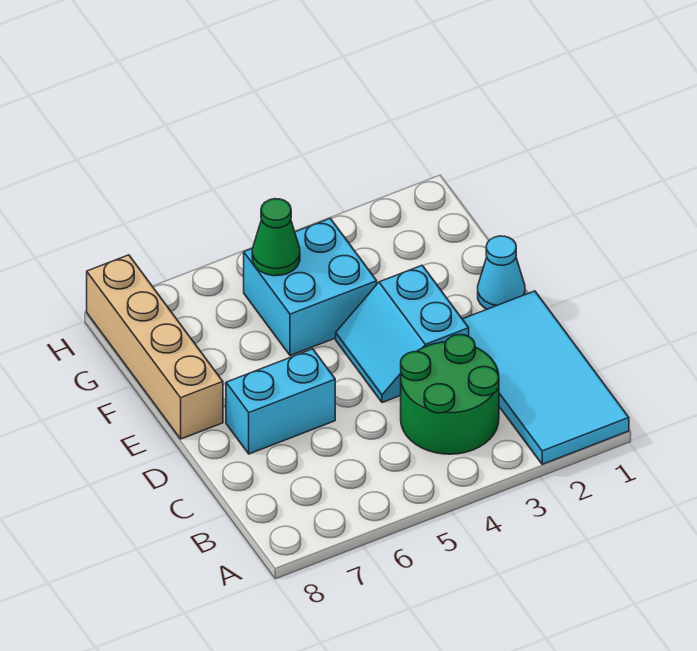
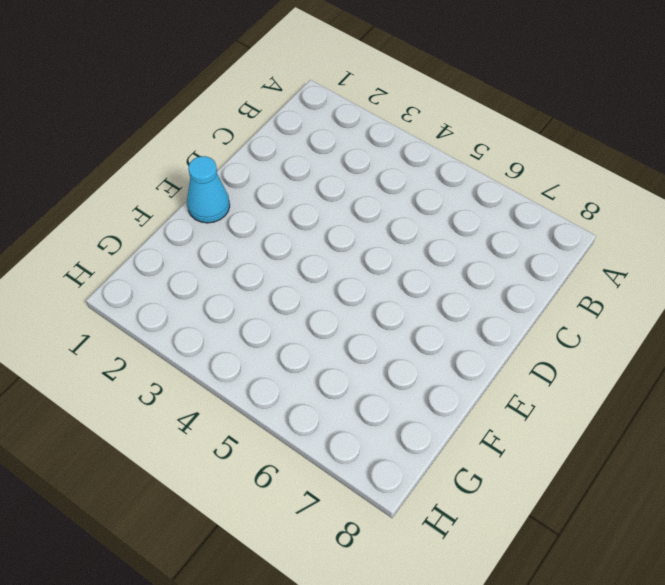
none -> cyan 2x4 tile [463,291,629,464]
none -> green 2x2 round brick [401,335,499,454]

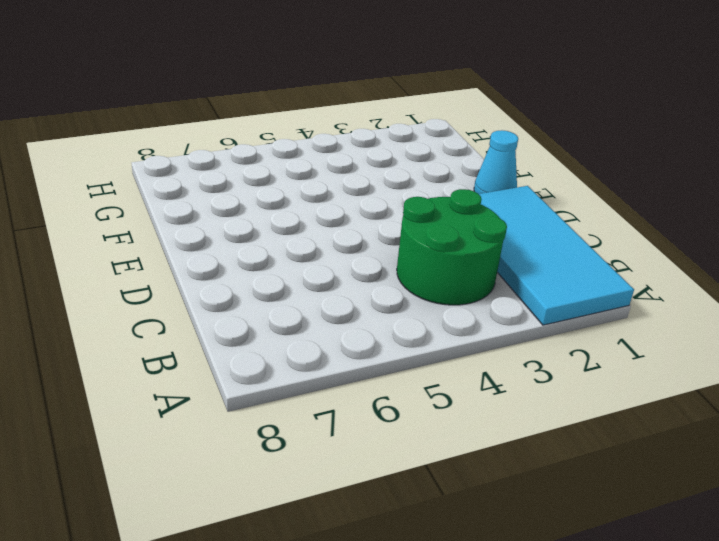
none -> cyan 2x2 slope [336,266,469,403]
none -> cyan 1x2 brick [226,349,335,454]

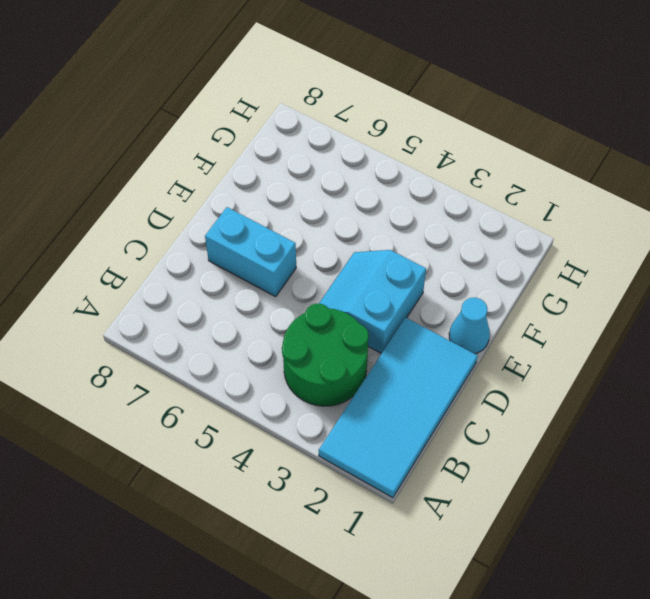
none -> tan 1x4 brick [87,255,223,439]
none -> cyan 2x2 brick [244,218,377,356]

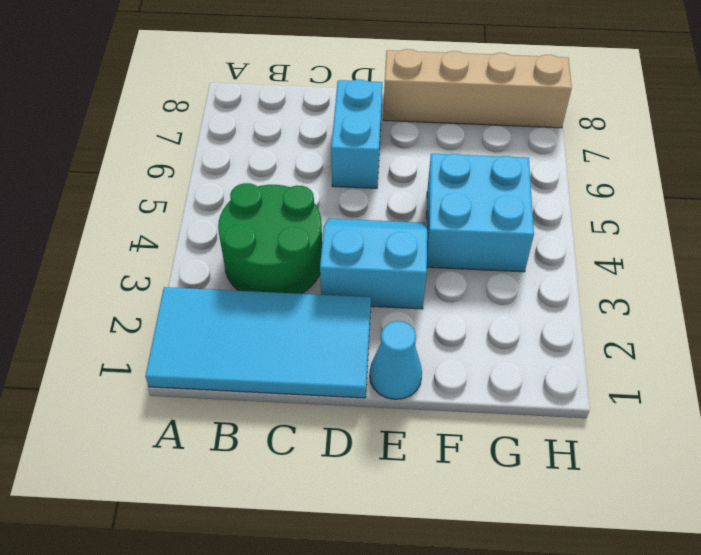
none -> green 1x1 cone [252,199,300,276]

